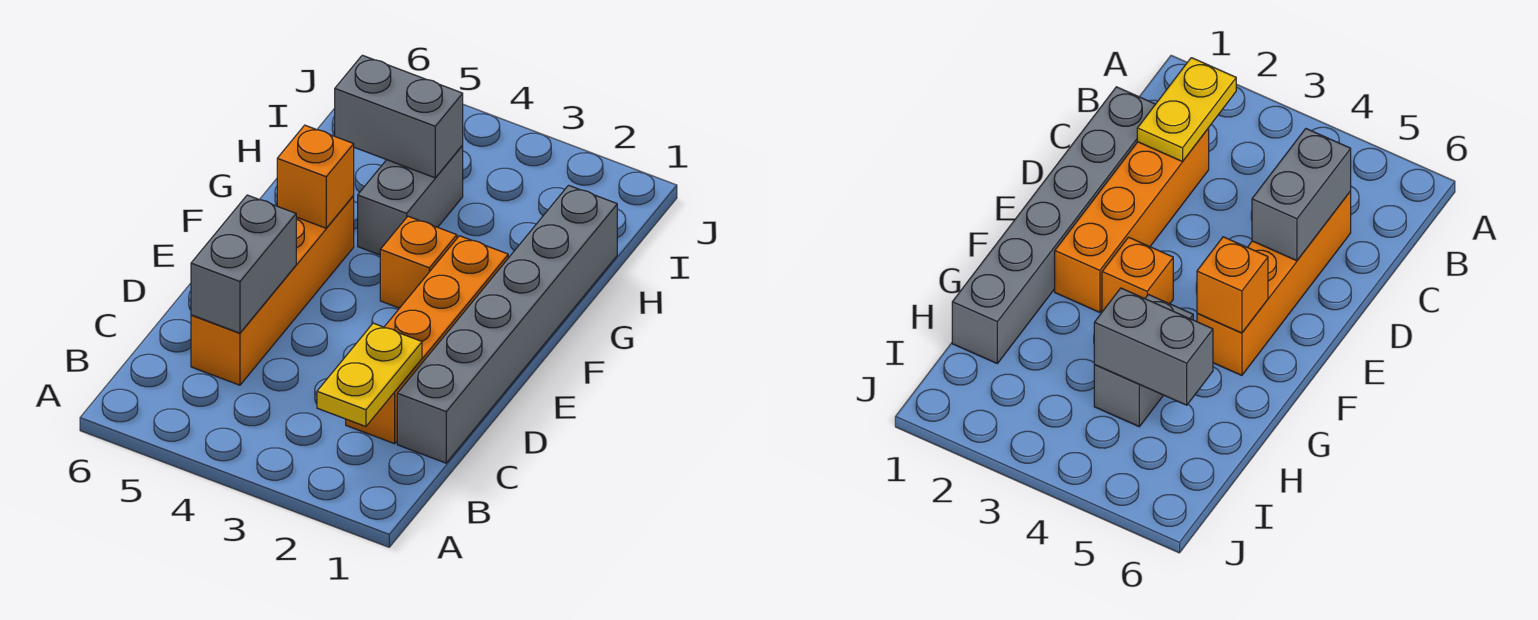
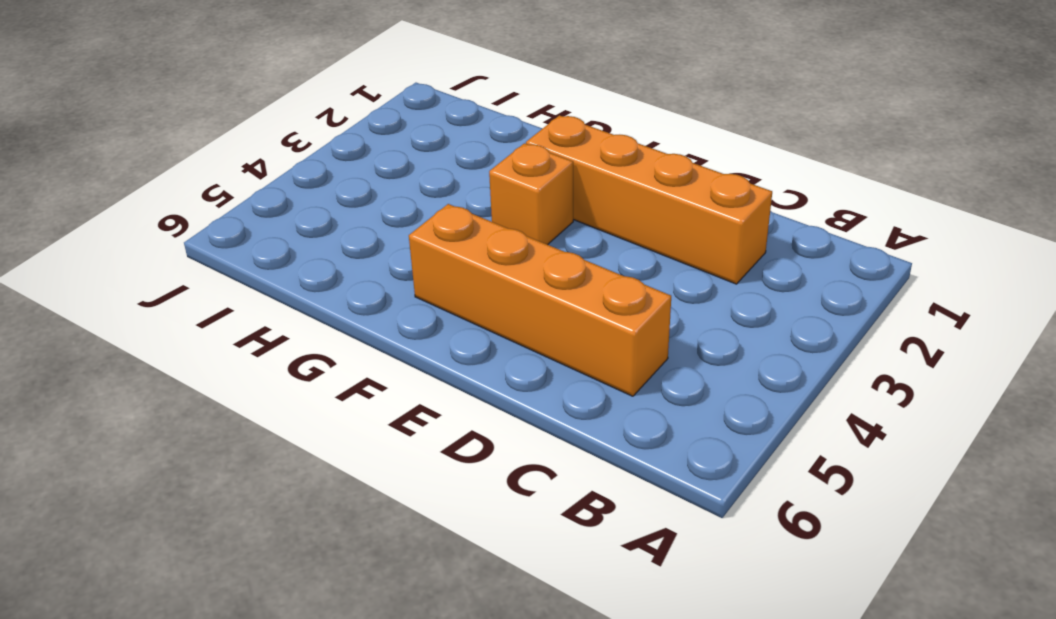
none -> grey 1x6 brick [397,185,617,463]
none -> grey 1x2 brick [358,146,463,255]

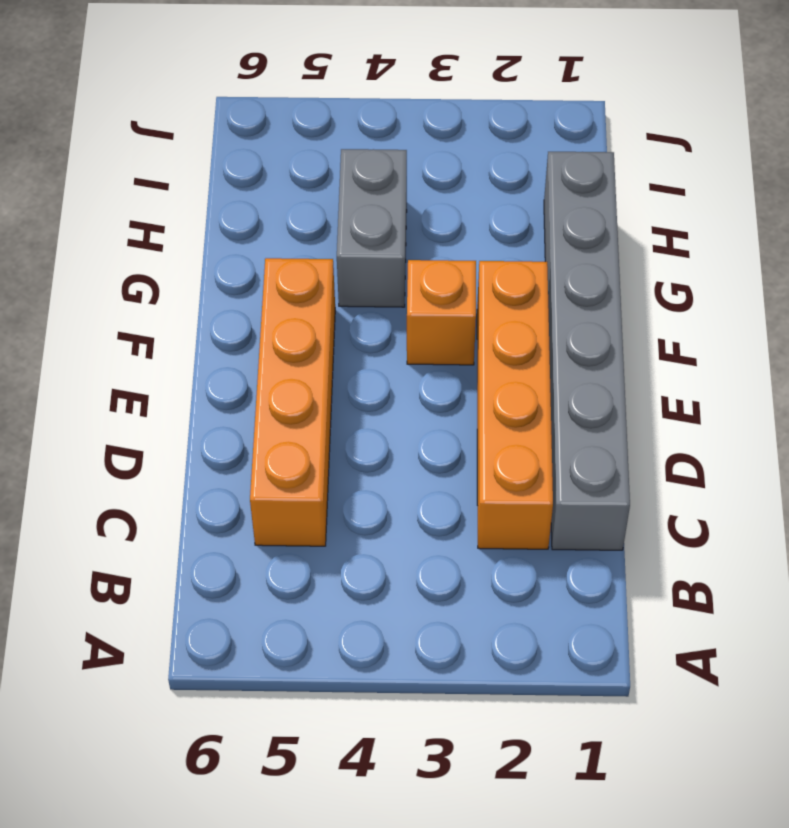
none -> yellow 1x2 plate [317,323,422,427]
none -> grey 1x2 brick [191,195,296,333]

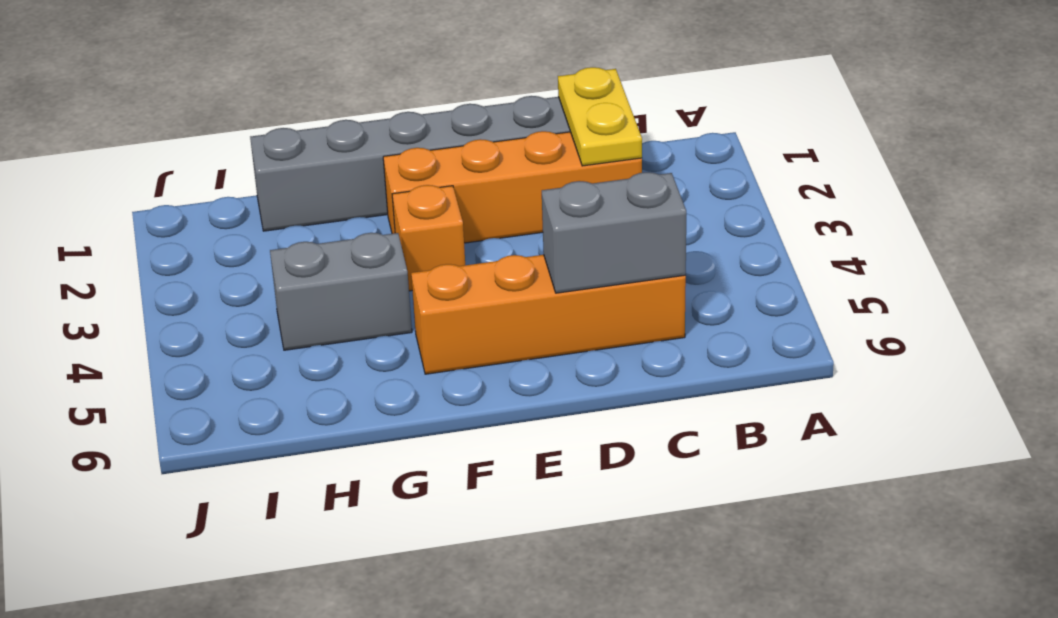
yellow 1x2 plate [558,67,642,166] -> yellow 1x2 plate turned to [317,323,422,427]
none -> orange 1x1 brick [277,125,354,228]
none -> grey 1x2 brick [335,55,463,178]

